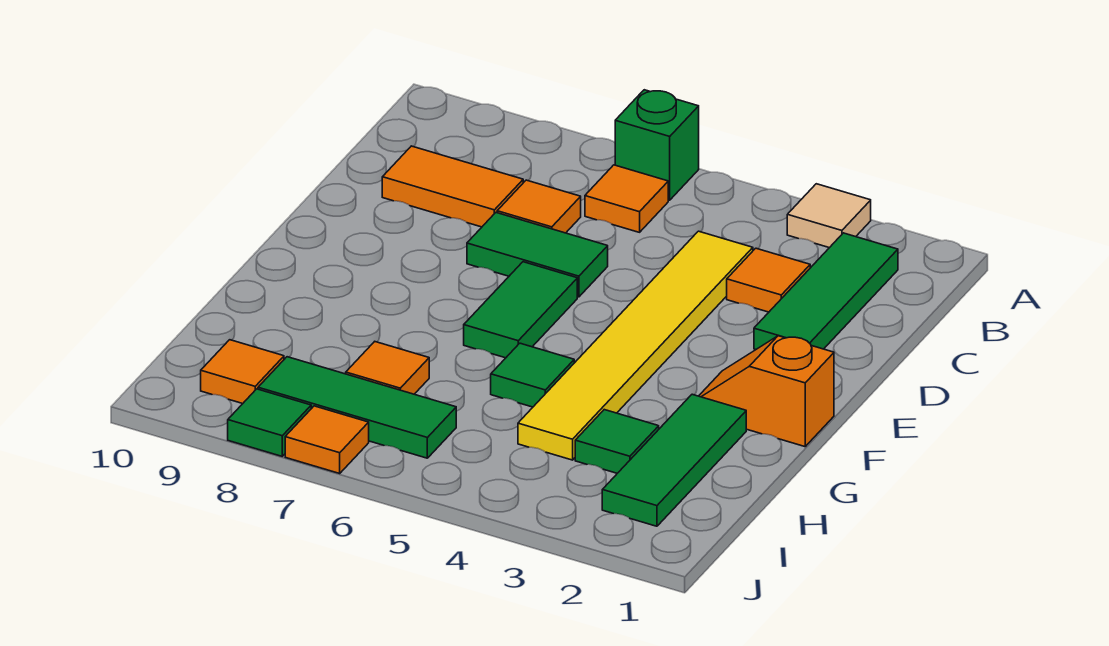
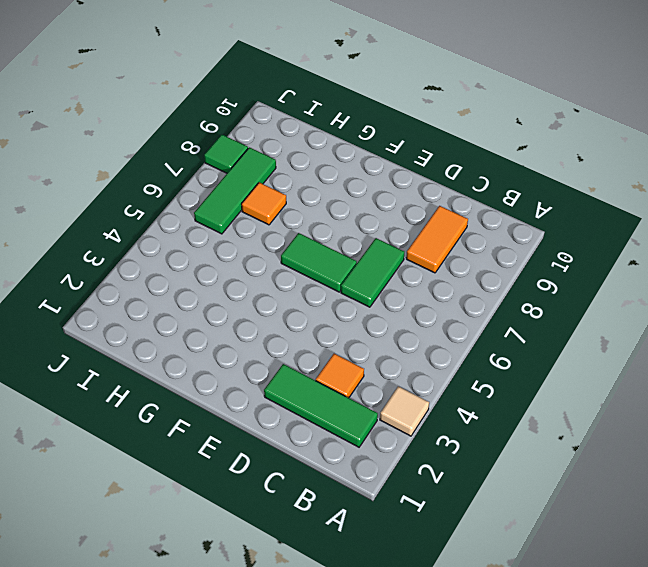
none -> green 1x1 brick [615,90,699,200]
none -> orange 1x1 tile [585,165,668,232]
none -> yellow 1x6 tile [518,231,753,460]

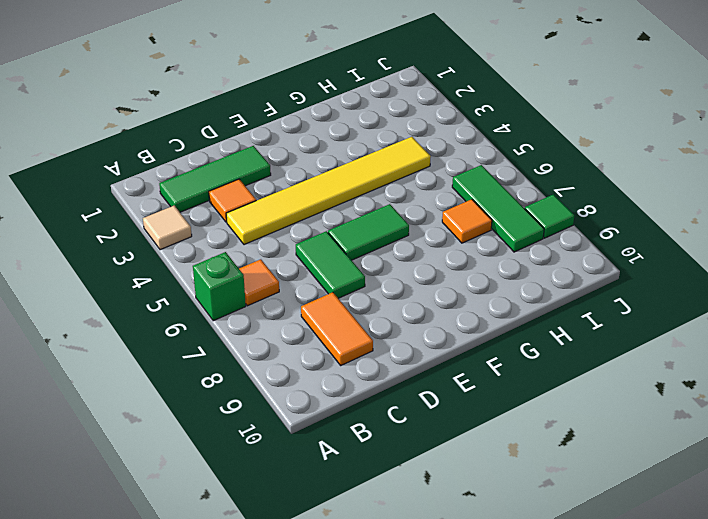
none -> orange 1x1 tile [497,180,581,233]
none -> orange 1x2 slope [699,336,834,447]
none -> green 1x3 tile [602,394,746,526]

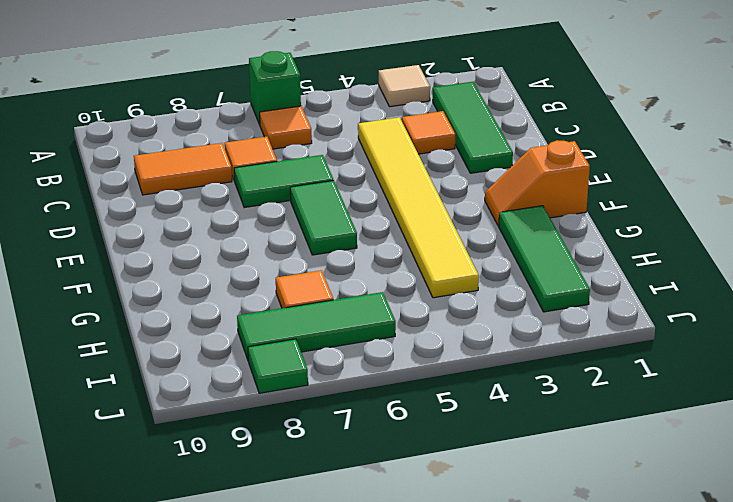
none -> green 1x1 tile [491,343,574,407]
none -> green 1x1 tile [575,410,659,473]
none -> orange 1x1 tile [201,340,284,404]

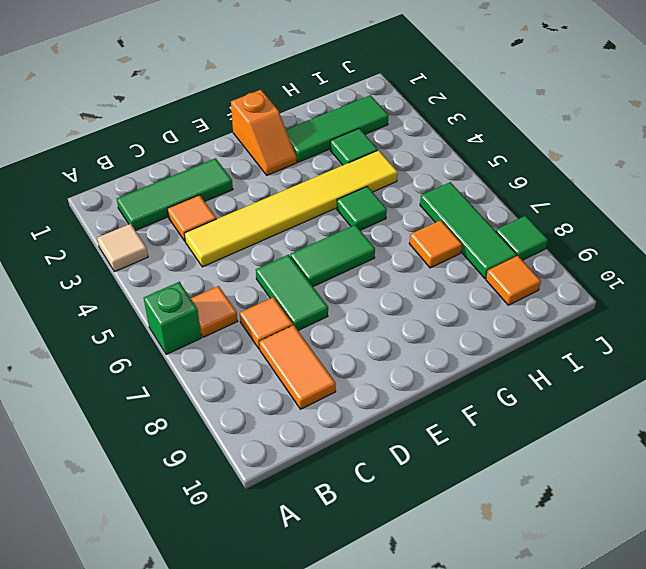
none -> orange 1x1 tile [285,406,369,473]

